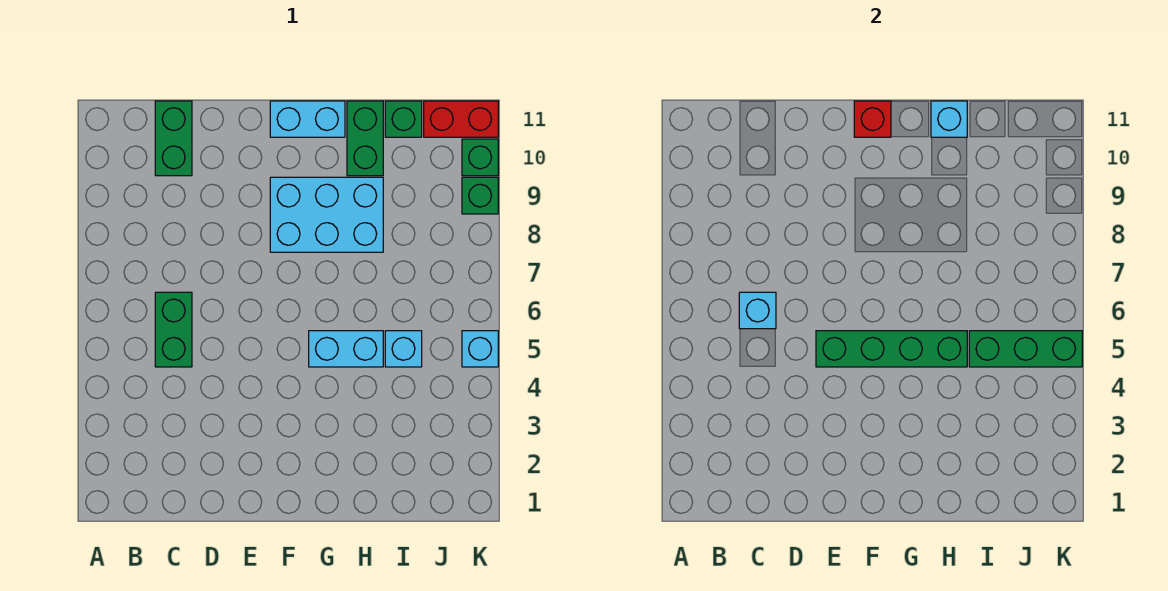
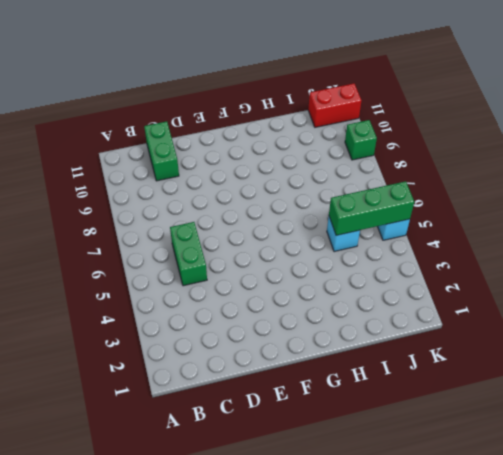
none -> cyan 2x3 brick [270,177,383,252]
none -> cyan 1x2 brick [270,101,345,137]
none -> cyan 1x2 brick [309,331,383,367]

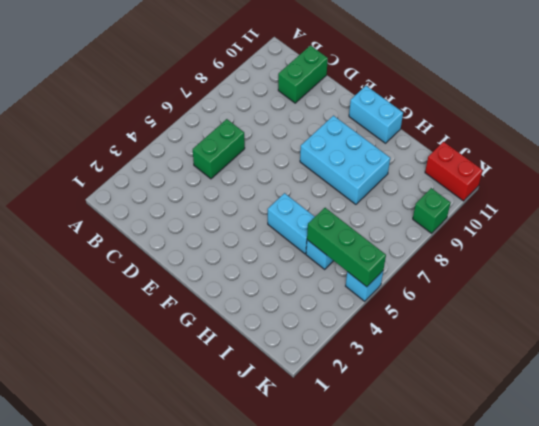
none -> green 1x2 brick [347,101,383,176]
none -> green 1x1 brick [385,101,422,137]
none -> green 1x1 brick [462,139,498,176]

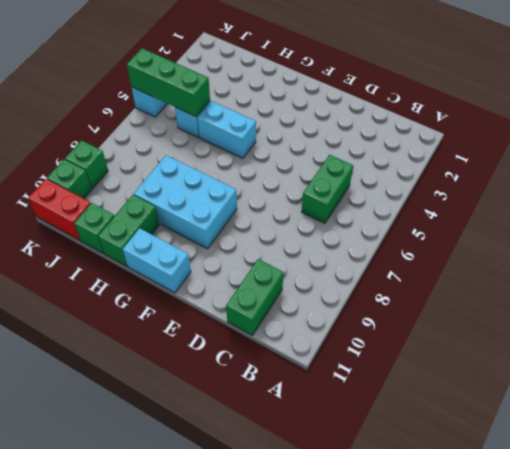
none -> cyan 1x1 brick [739,292,776,329]
none -> green 1x4 brick [816,331,967,367]
none -> red 1x1 brick [854,101,891,137]

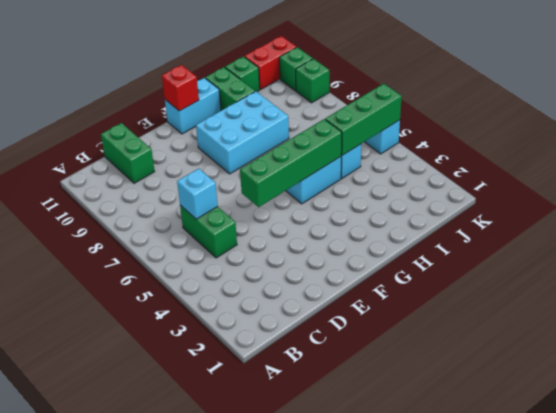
none -> cyan 1x1 brick [931,101,967,137]

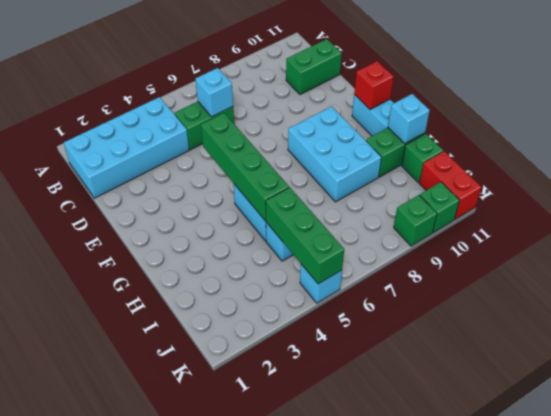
cyan 2x4 brick [64,97,189,198] -> none

